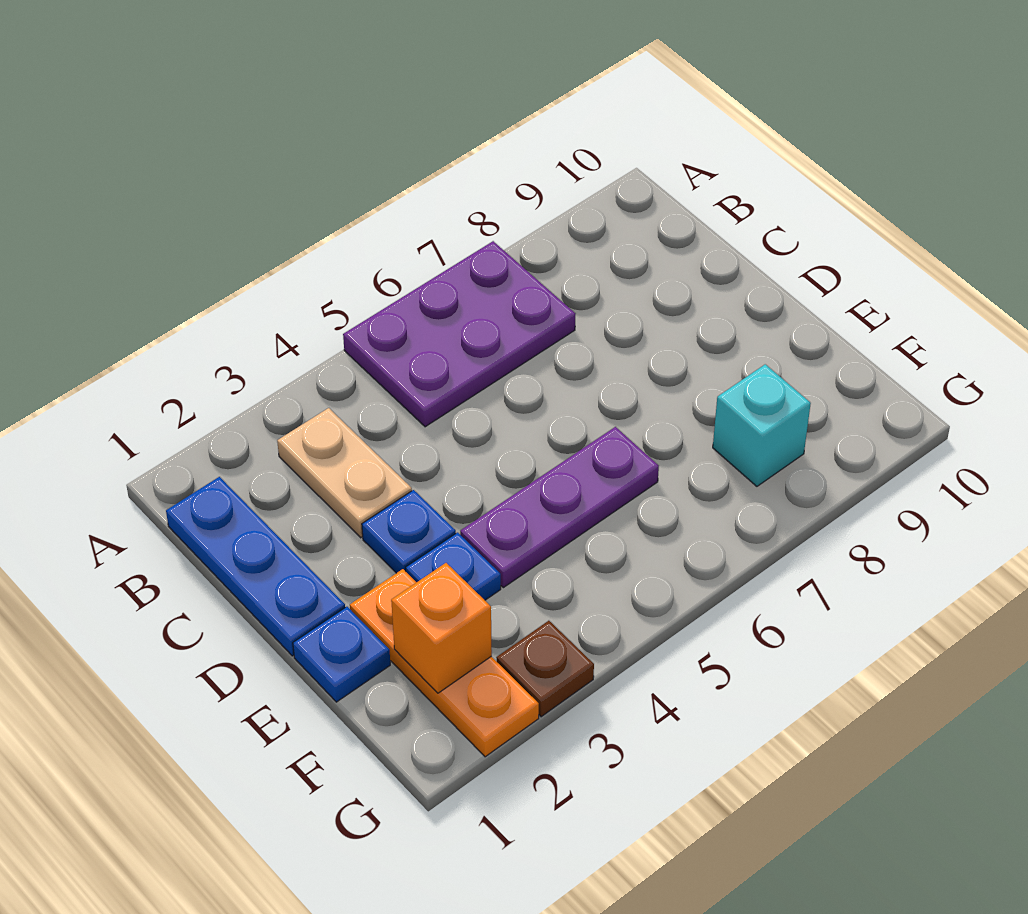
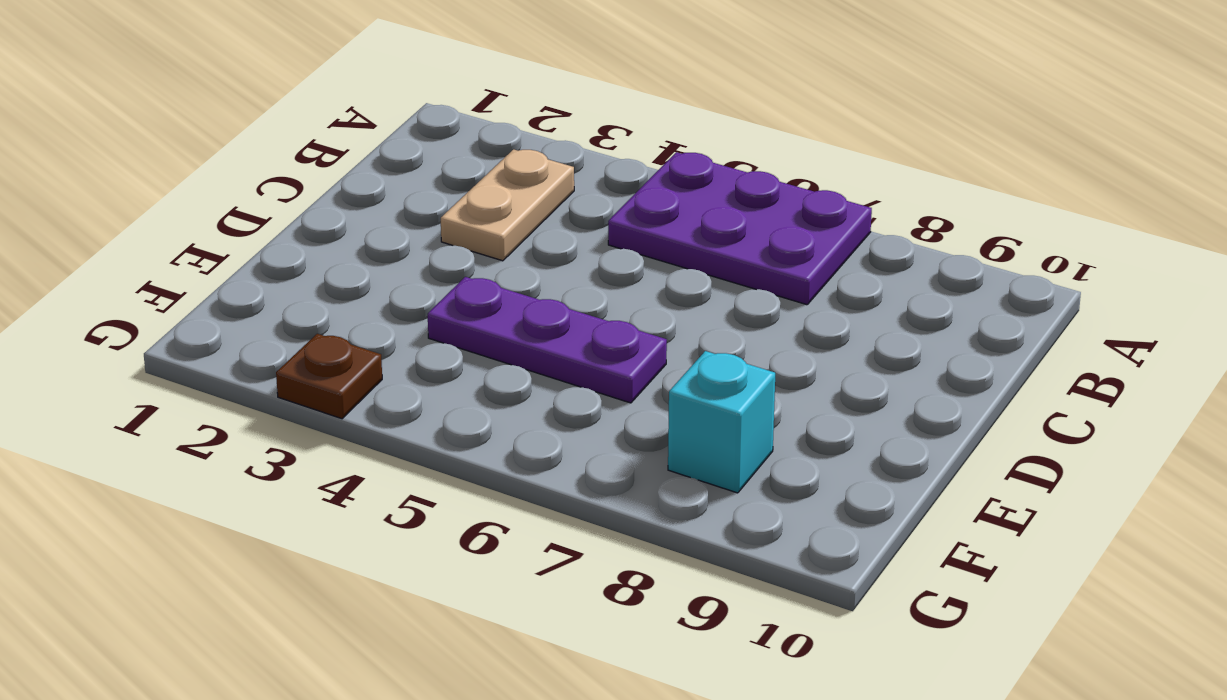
none -> blue 1x3 plate [166,477,345,656]
none -> blue 1x1 plate [362,490,456,573]

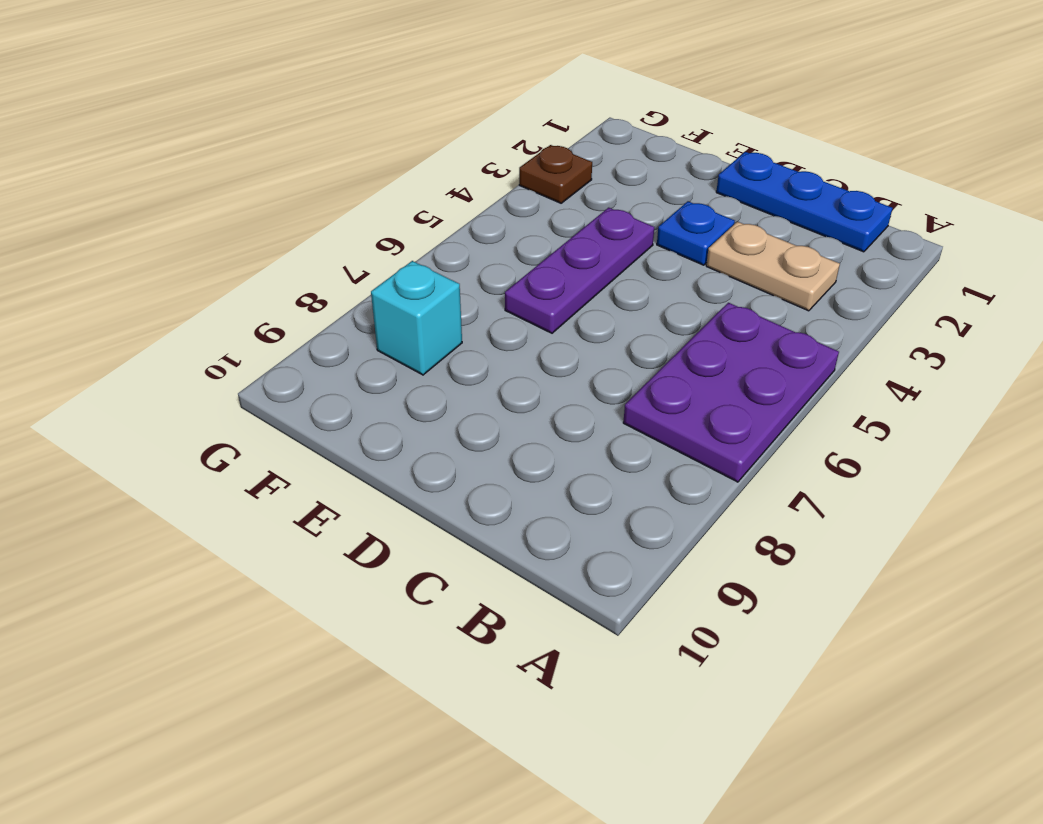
none -> blue 1x1 plate [293,607,390,702]
none -> orange 1x3 plate [350,569,539,757]

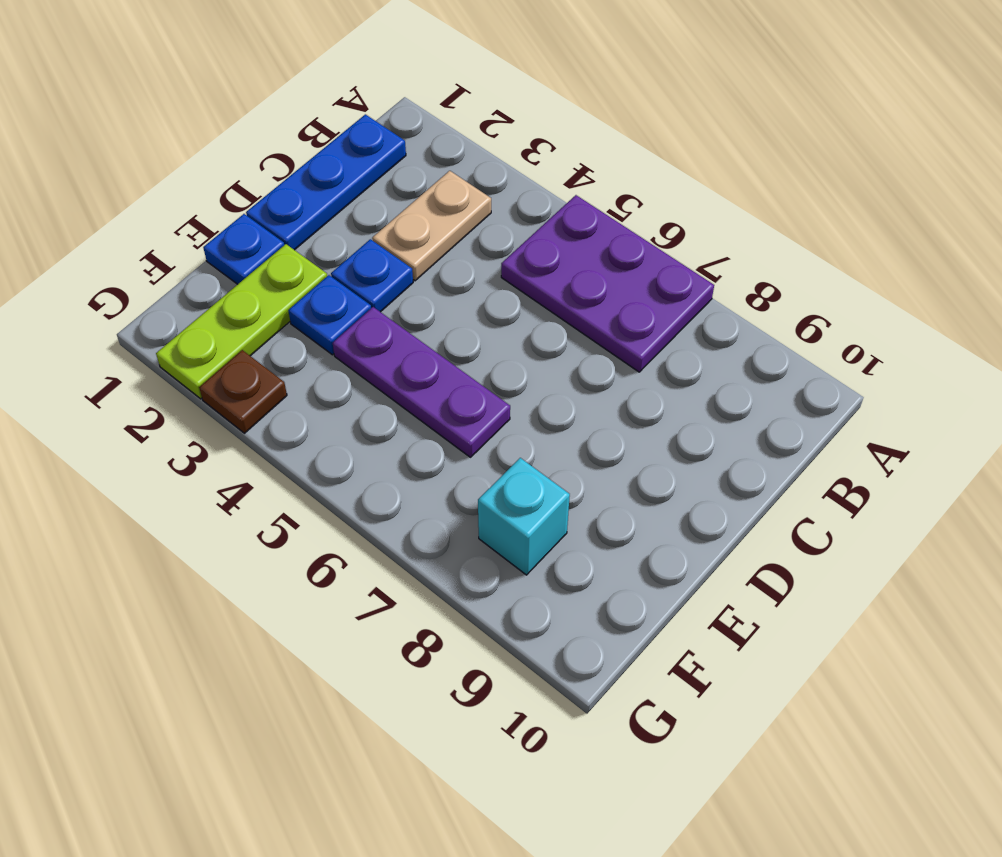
lime 1x3 plate [156,244,327,399] -> orange 1x3 plate [350,569,539,757]
none -> orange 1x1 brick [391,563,492,693]

